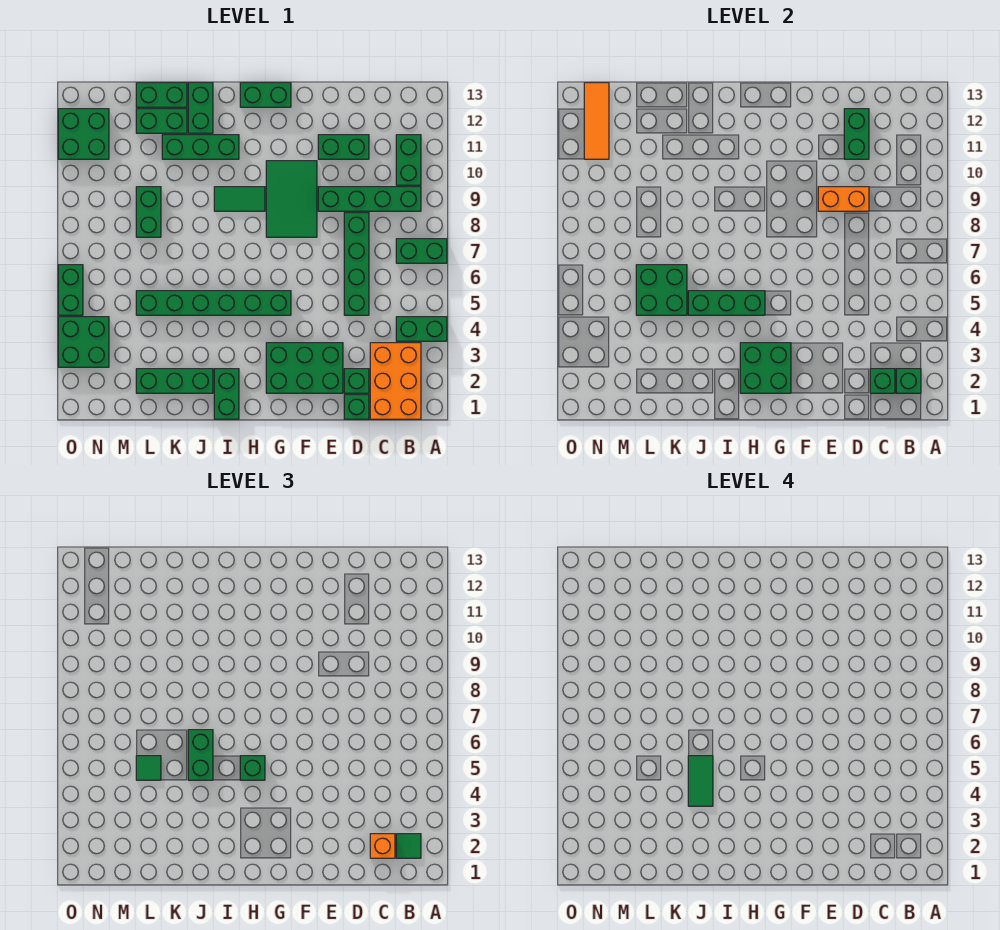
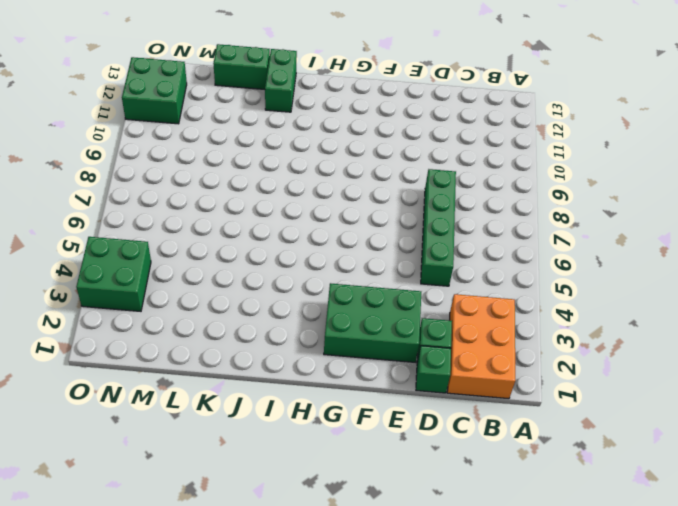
none -> green 1x2 brick [396,317,447,341]
none -> green 1x2 brick [396,239,447,263]
none -> green 1x4 brick [318,187,421,211]
none -> green 1x2 brick [396,135,421,185]

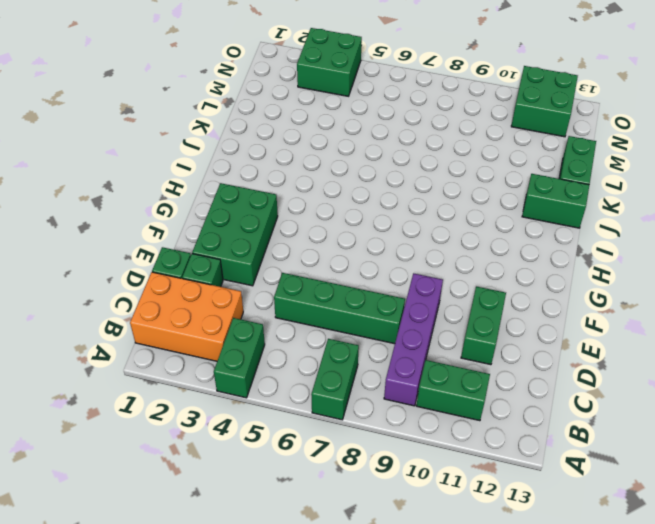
purple 1x4 brick [384,273,443,406] -> green 1x4 brick [318,187,421,211]
none -> green 2x3 tile [266,161,317,237]
none -> green 1x6 brick [136,291,291,315]
none -> green 1x2 brick [240,83,291,107]
none -> green 1x2 tile [214,187,265,211]

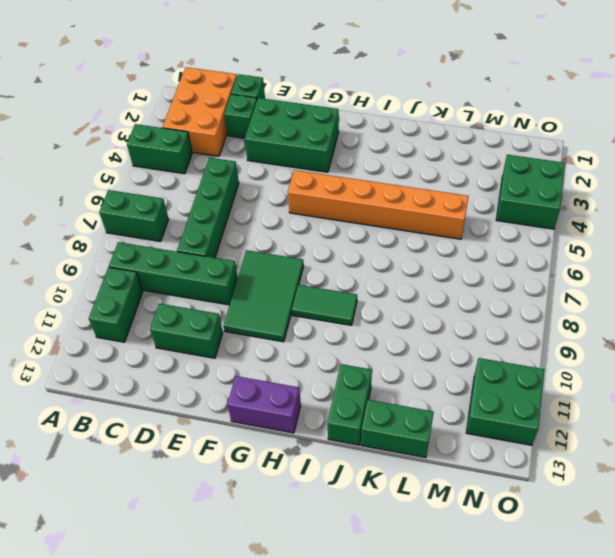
orange 1x6 brick [288,170,469,239] -> green 1x6 brick [136,291,291,315]
purple 1x2 brick [227,376,301,433] -> green 1x2 brick [240,83,291,107]
none -> green 1x2 brick [214,369,239,419]
none -> green 1x3 brick [162,135,239,159]
none -> green 1x3 brick [136,369,213,393]
none -> green 1x2 brick [136,109,187,133]

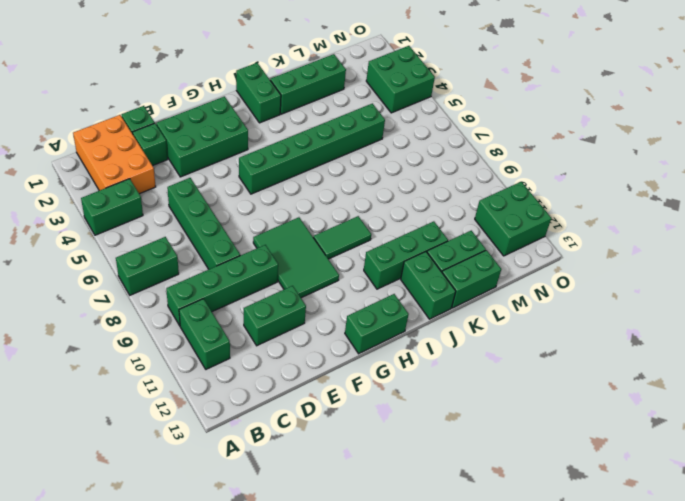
none -> green 1x2 brick [136,187,161,237]
none -> green 1x2 brick [58,265,83,315]
none -> green 1x1 brick [896,369,921,393]
none -> green 1x1 brick [870,369,895,393]

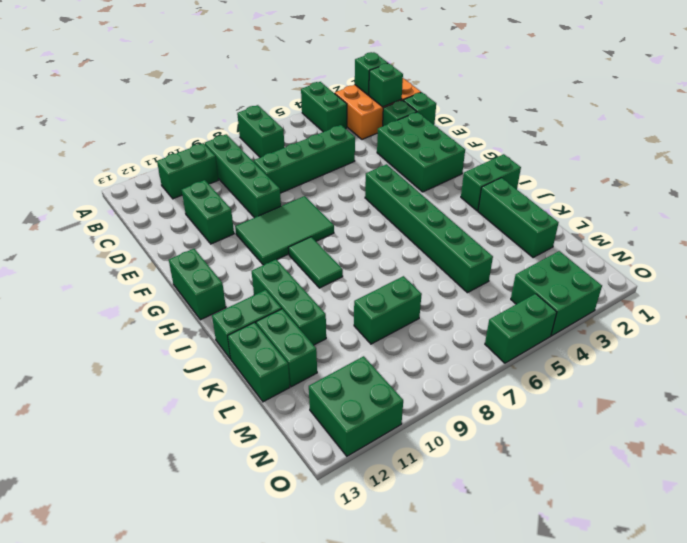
none -> orange 1x2 brick [818,187,869,211]
none -> green 1x2 brick [844,109,869,159]
none -> green 2x2 brick [740,343,791,393]
none -> green 1x3 brick [688,291,765,315]

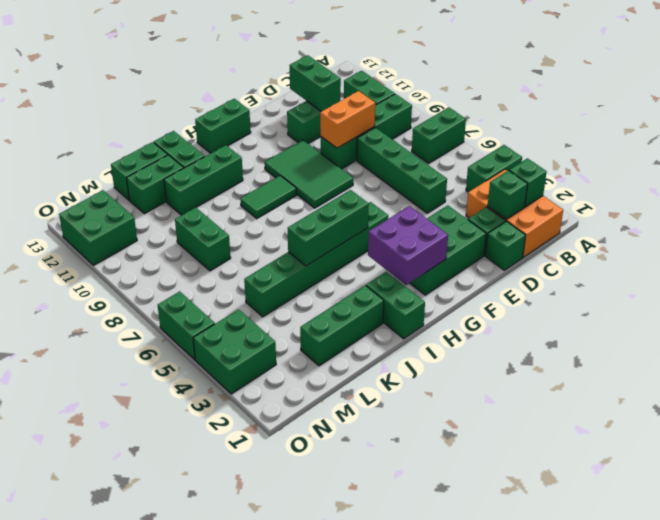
purple 2x2 brick [368,206,448,285] -> green 2x2 brick [740,343,791,393]
none -> green 2x2 brick [636,265,687,315]
none -> orange 1x3 tile [584,83,609,159]
none -> green 1x1 tile [396,834,421,858]
none -> orange 1x1 brick [370,834,395,858]

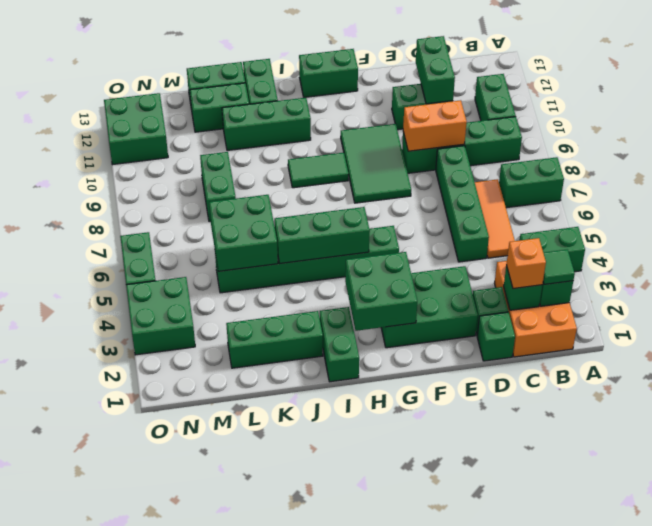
orange 1x3 tile [475,179,515,258] -> orange 1x3 tile moved to [584,83,609,159]
none -> green 1x1 brick [240,756,265,780]
none -> green 1x2 brick [188,730,213,780]
none -> green 1x1 tile [136,756,161,780]
none -> green 1x2 tile [688,756,713,806]

